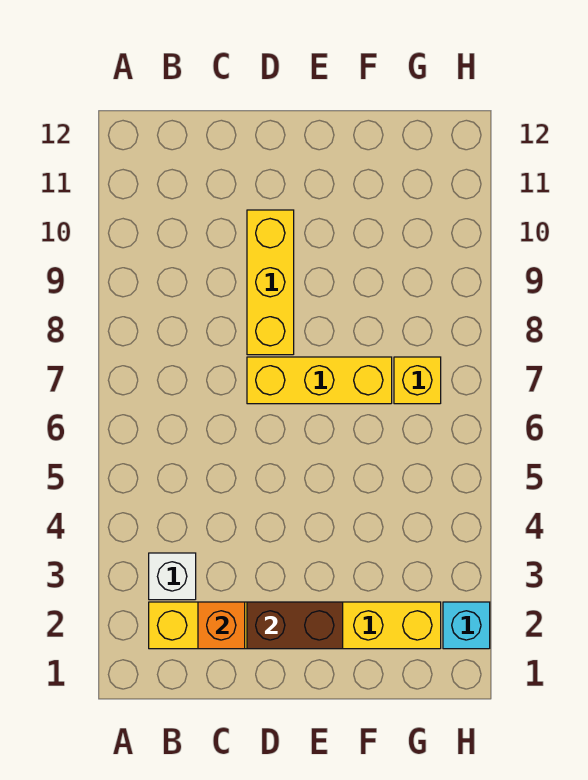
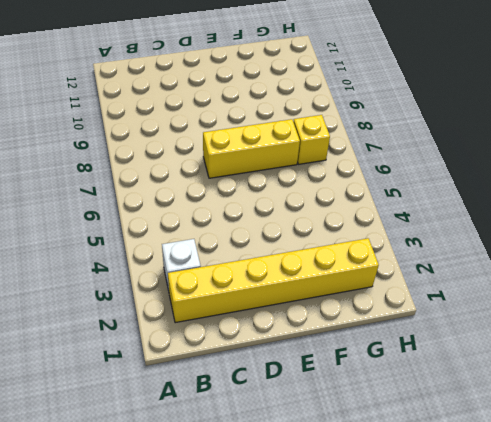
none -> yellow 1x3 brick [247,210,294,355]
none -> cyan 1x1 brick [443,602,490,649]

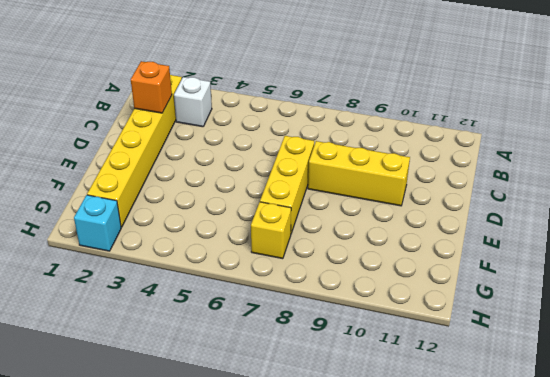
none -> brown 1x2 brick [247,602,343,649]

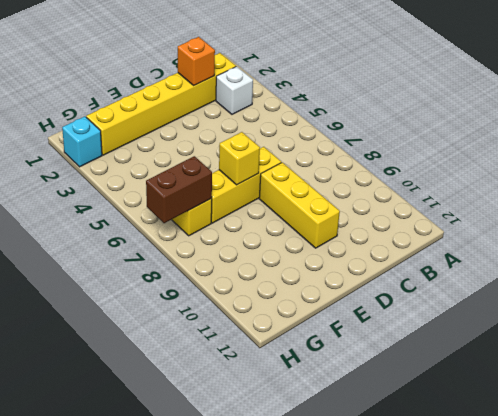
yellow 1x1 brick [219,132,260,185] -> none
brown 1x2 brick [146,156,212,223] -> brown 1x2 brick moved to [247,602,343,649]

